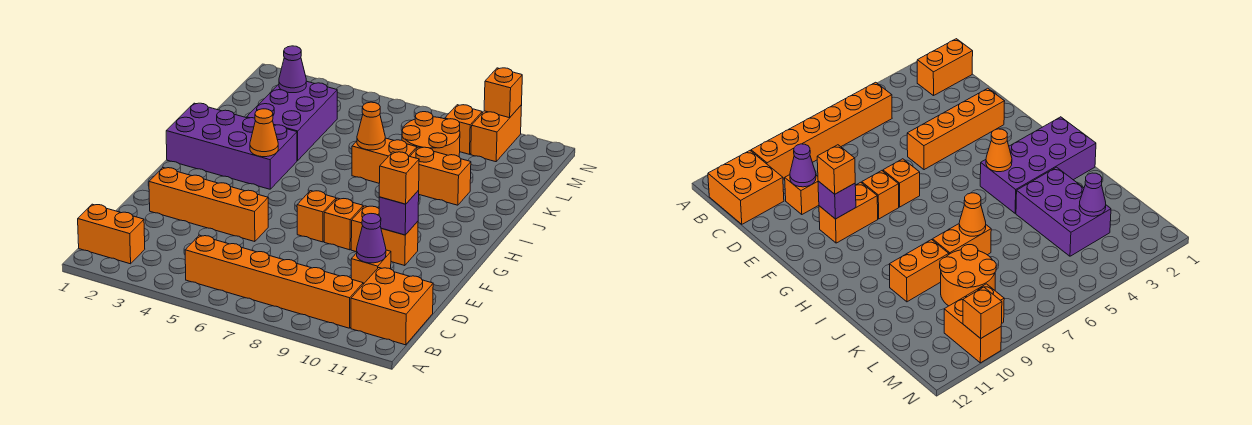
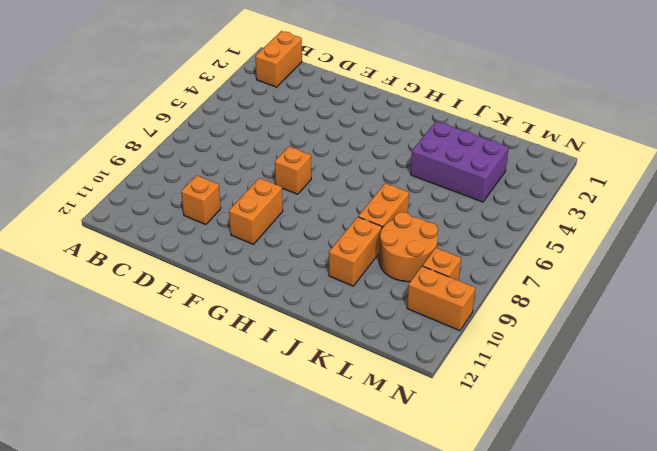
none -> orange 1x6 brick [185,235,363,328]
none -> orange 2x2 brick [351,268,433,345]
none -> orange 1x4 brick [149,168,268,242]

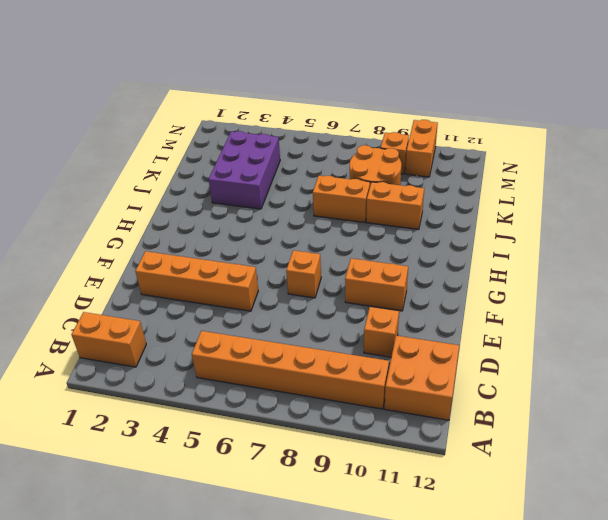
none -> orange 1x1 brick [324,198,363,250]
none -> purple 2x4 brick [166,103,297,189]
none -> purple 1x1 cone [357,214,386,263]

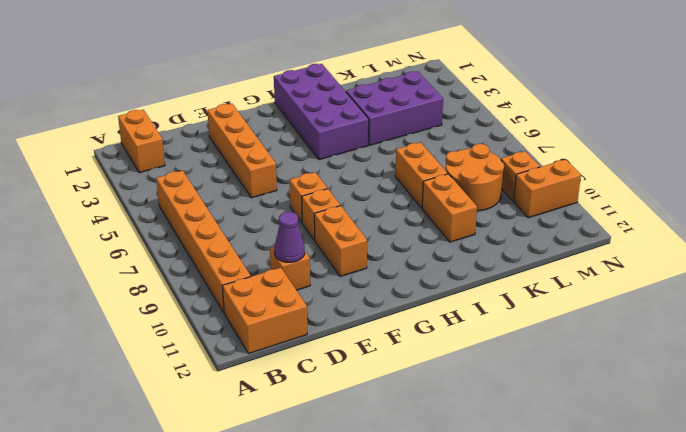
none -> purple 1x1 brick [379,190,419,235]
none -> orange 1x1 cone [250,109,278,157]
none -> orange 1x1 cone [357,102,385,150]

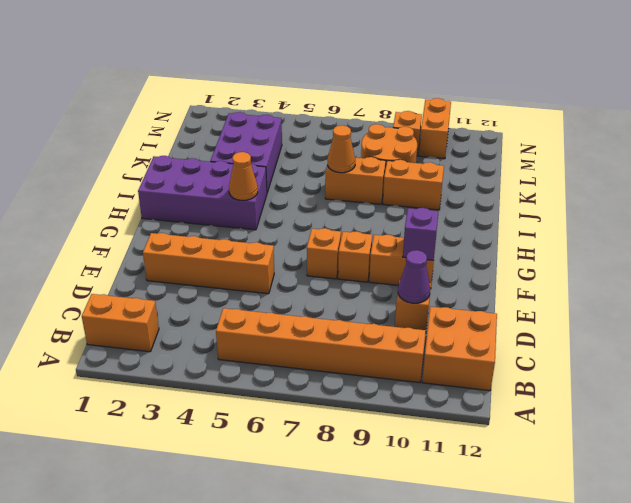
none -> purple 1x1 cone [279,46,306,93]
none -> orange 1x1 brick [484,68,522,118]
none -> orange 1x1 brick [379,152,419,204]

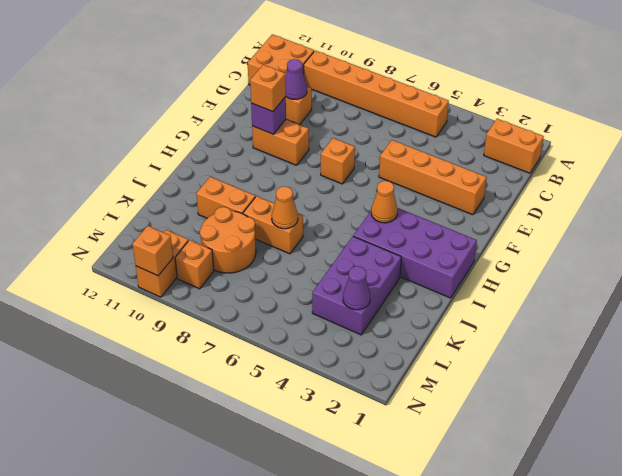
none -> orange 1x1 brick [324,198,363,250]

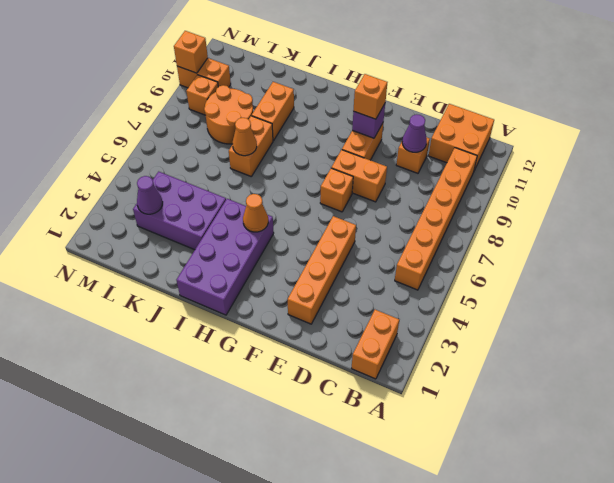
orange 1x2 brick [331,150,387,202] -> orange 1x1 brick [324,198,363,250]

